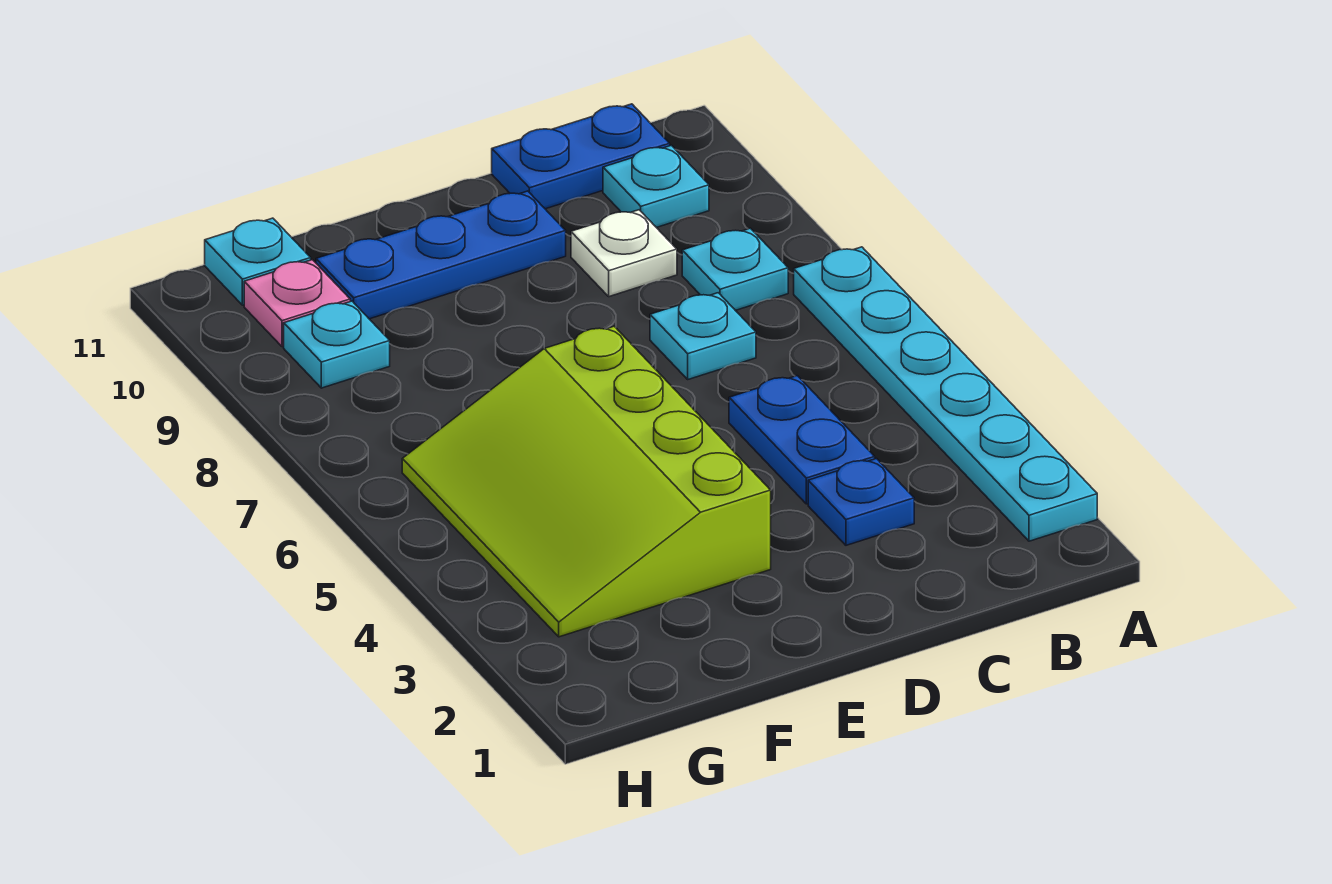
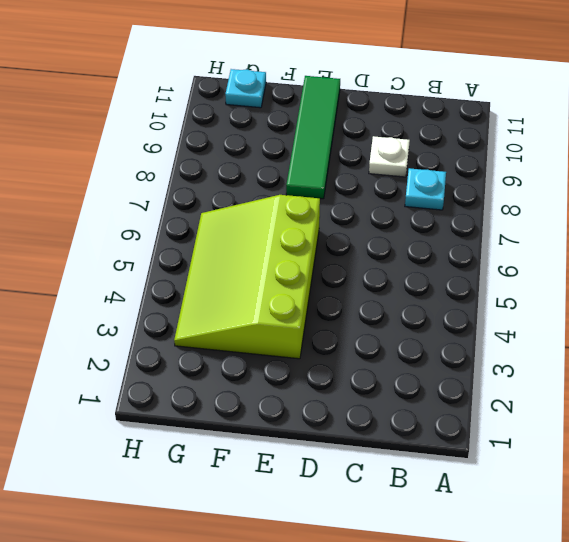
green 1x4 tile [286,76,340,199] -> blue 1x3 plate [316,191,566,319]
none -> cyan 1x6 plate [794,247,1097,541]
none -> cyan 1x1 plate [603,145,709,228]
none -> blue 1x2 plate [492,104,670,209]

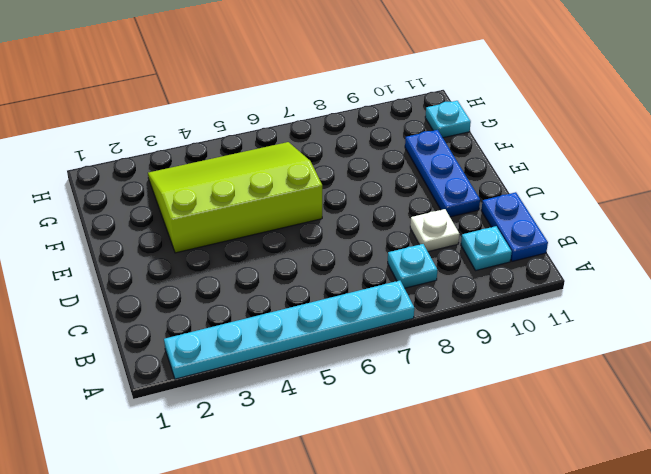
none -> blue 1x1 plate [808,459,914,545]
none -> blue 1x2 plate [729,376,875,504]
none -> cyan 1x1 plate [650,293,756,379]

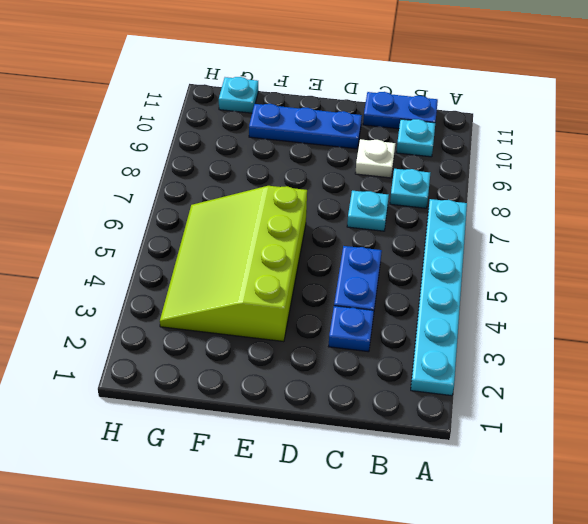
none -> cyan 1x1 plate [284,301,390,388]
none -> pink 1x1 plate [244,260,350,347]

